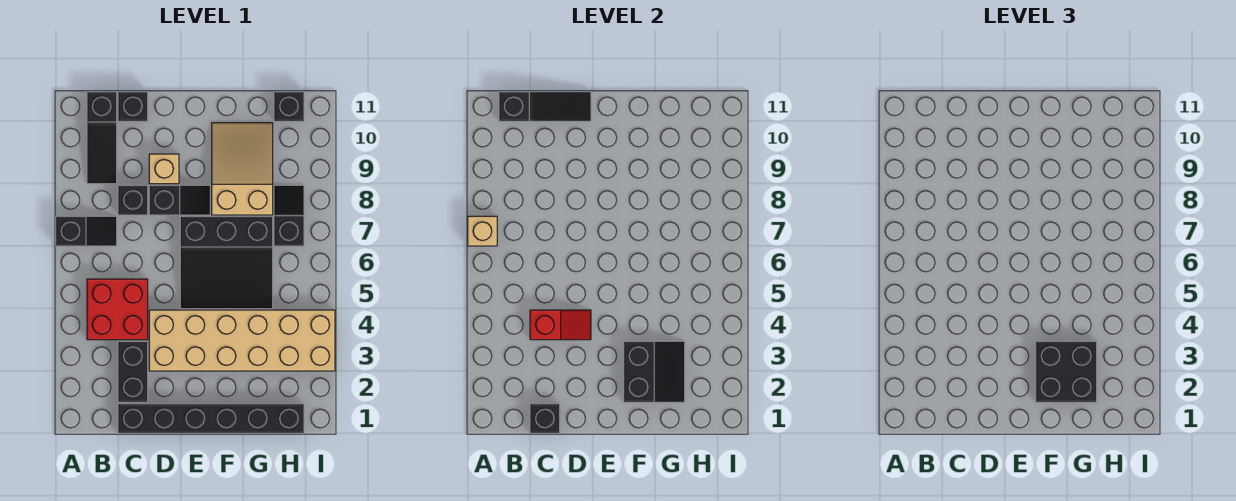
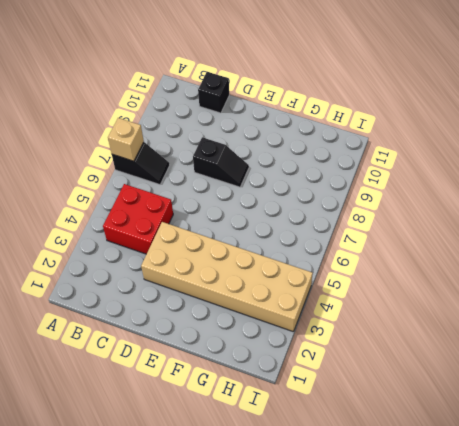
none -> black 1x3 slope [87,92,117,184]
none -> black 1x6 brick [118,404,304,433]
none -> black 1x2 brick [118,341,148,402]

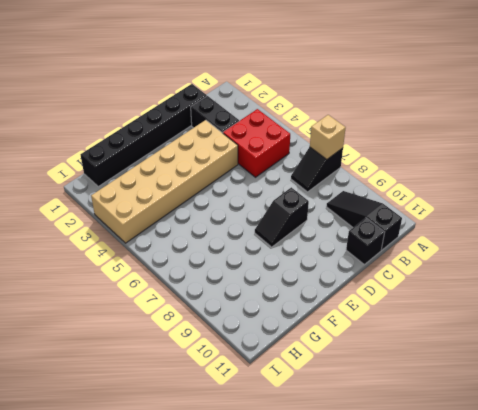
none -> black 1x1 brick [118,185,148,215]
none -> tan 1x1 brick [149,154,179,184]
none -> black 3x3 slope [180,216,273,309]

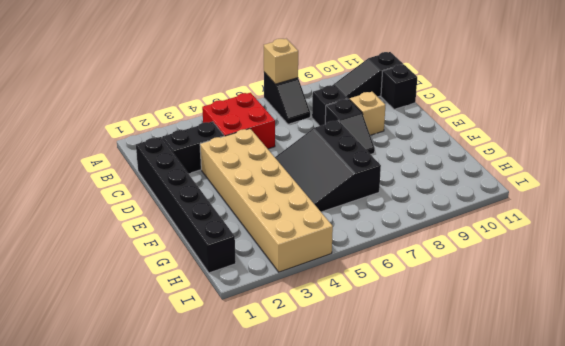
none -> tan 2x3 slope [212,123,273,215]
none -> black 1x2 slope [274,185,304,246]
none -> black 1x1 brick [274,92,304,121]

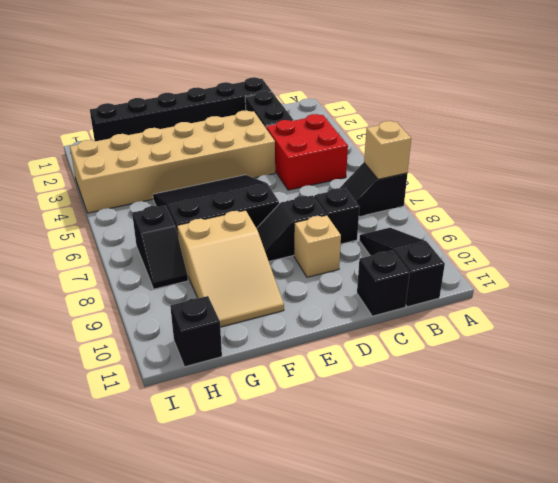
none -> black 1x3 slope [499,92,591,121]
none -> black 1x1 brick [530,404,560,433]
none -> red 1x2 slope [530,310,591,340]

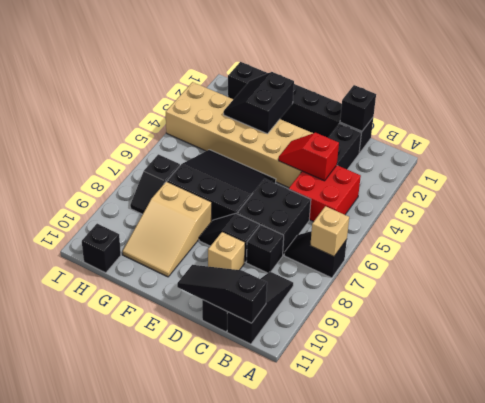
black 2x2 brick [237,179,311,255] -> black 2x2 brick moved to [1036,341,1097,402]

